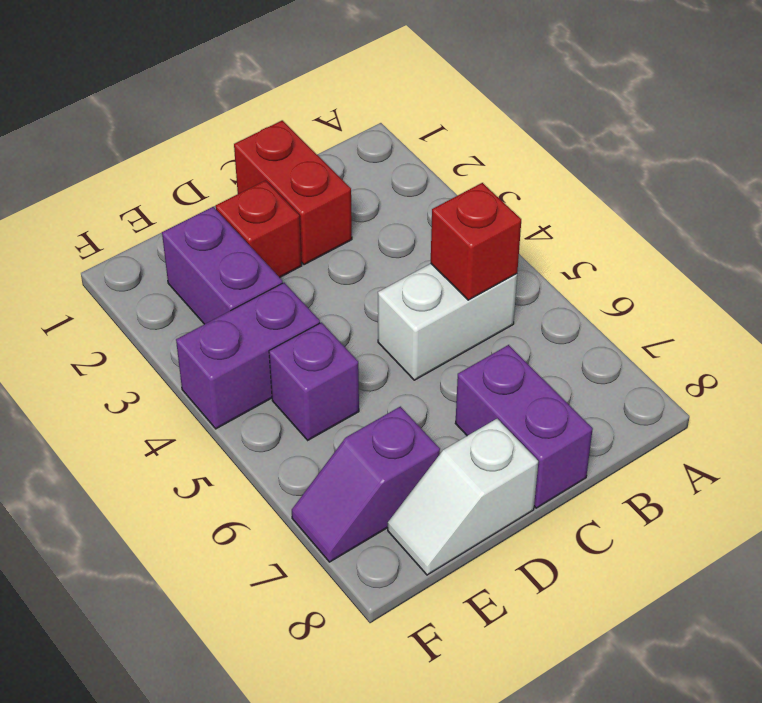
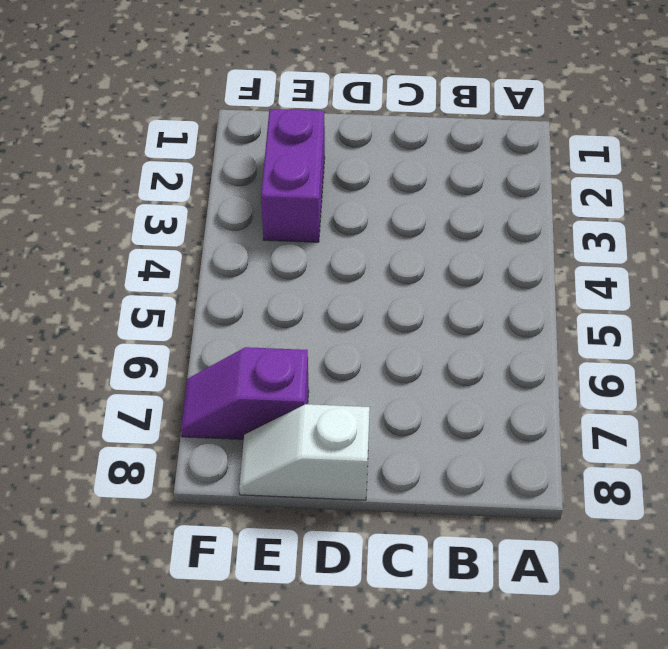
none -> white 1x2 brick [378,264,517,380]
none -> red 1x2 brick [234,120,352,265]

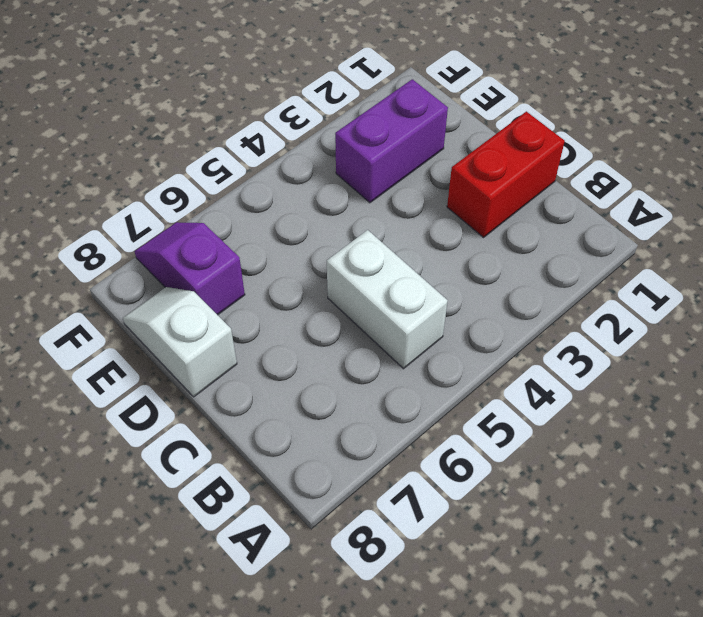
none -> purple 1x2 brick [455,345,593,508]
none -> red 1x1 brick [216,181,302,277]

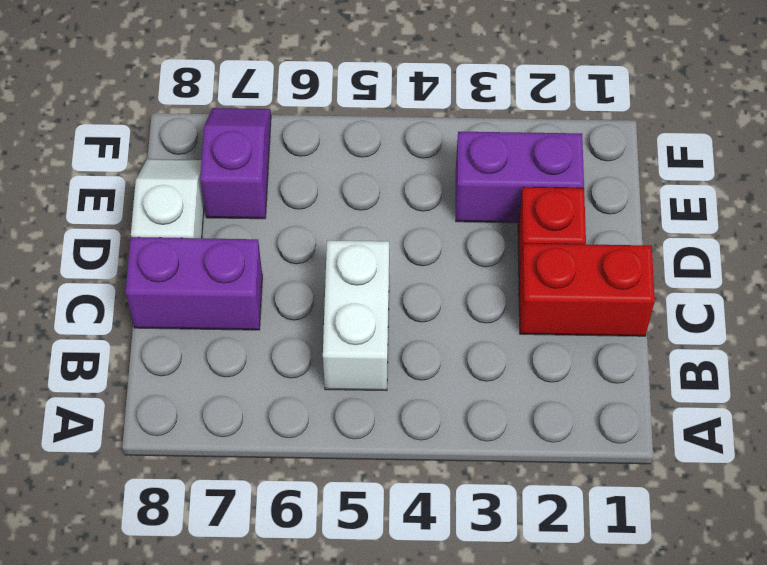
none -> purple 1x2 brick [176,283,320,429]
none -> purple 1x1 brick [269,323,359,440]

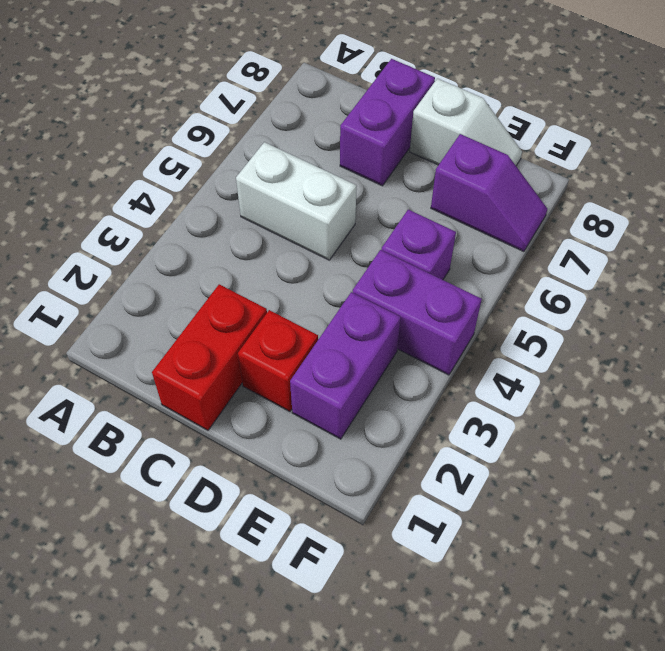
none -> red 1x1 brick [431,183,521,300]

